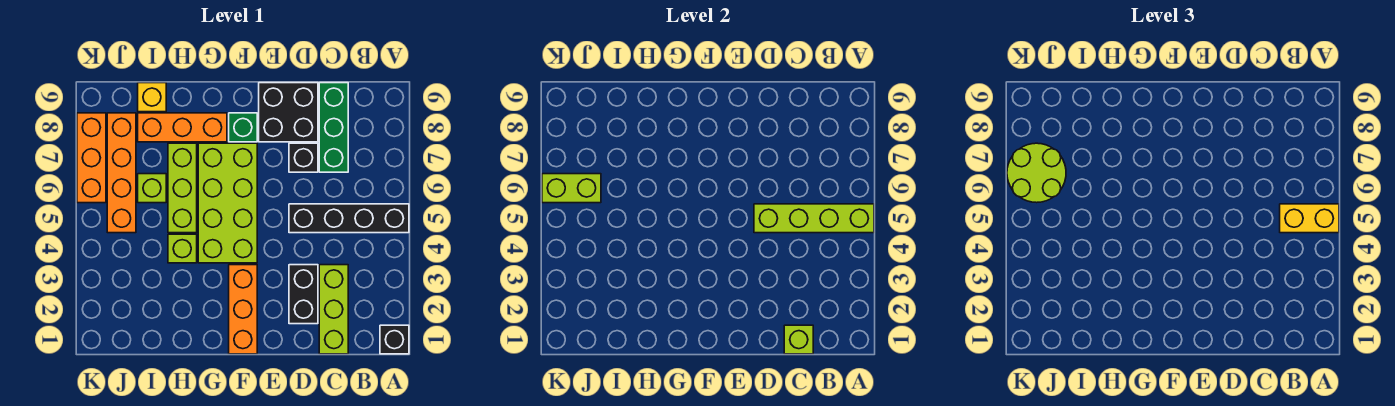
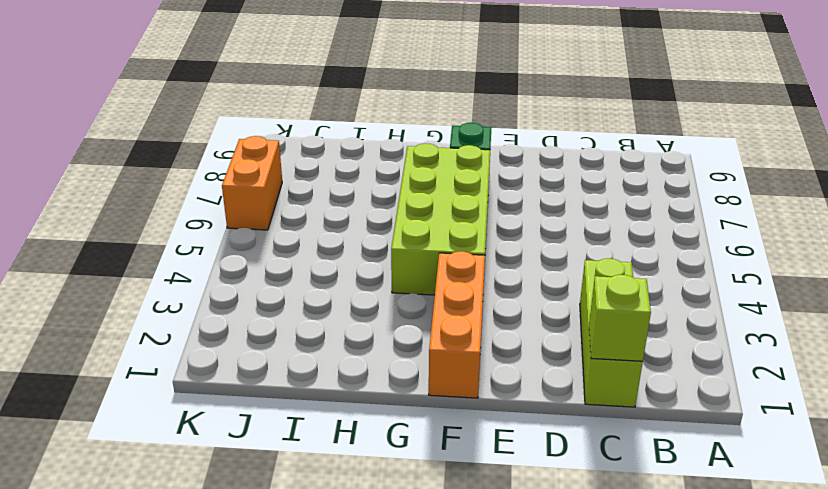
orange 1x2 brick [222,136,282,230] -> orange 1x3 brick [77,113,106,203]
none -> black 1x1 brick [380,325,409,354]
none -> black 1x4 brick [289,204,409,233]
none -> green 1x3 brick [319,83,348,172]

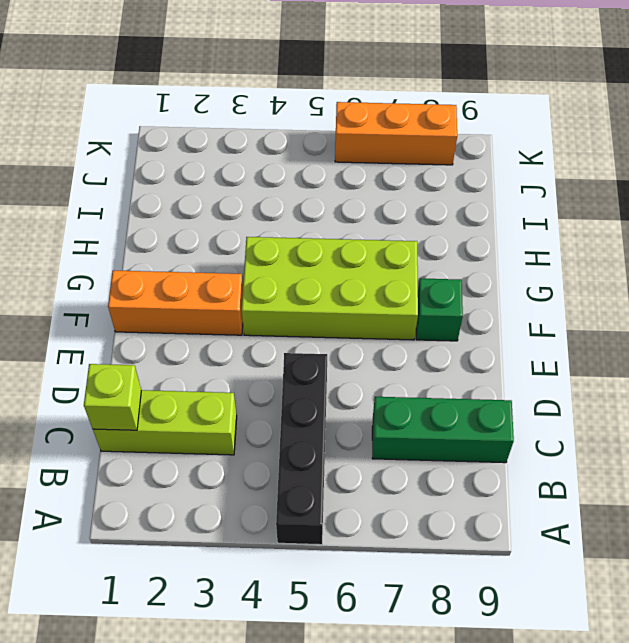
none -> black 1x1 brick [380,325,409,354]
none -> black 1x2 brick [289,265,318,324]
none -> black 1x1 brick [289,143,318,172]

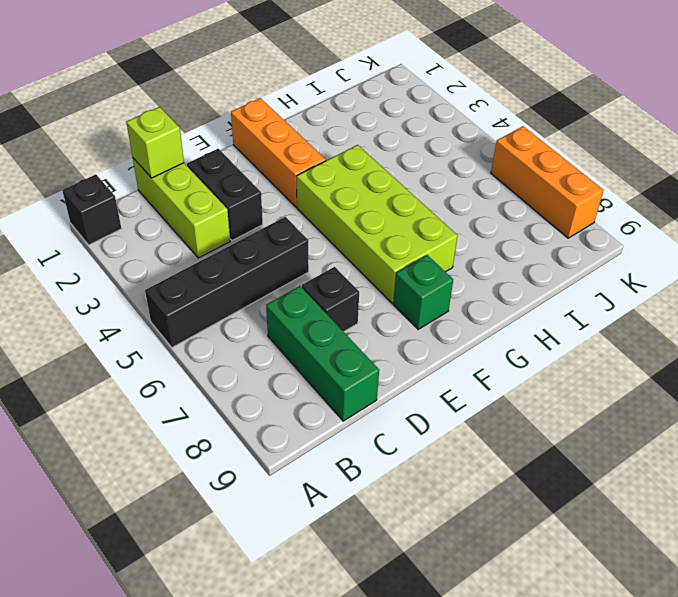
none -> black 2x2 brick [259,83,318,142]
none -> orange 1x3 brick [138,113,227,142]
none -> lime 1x1 brick [168,234,197,263]

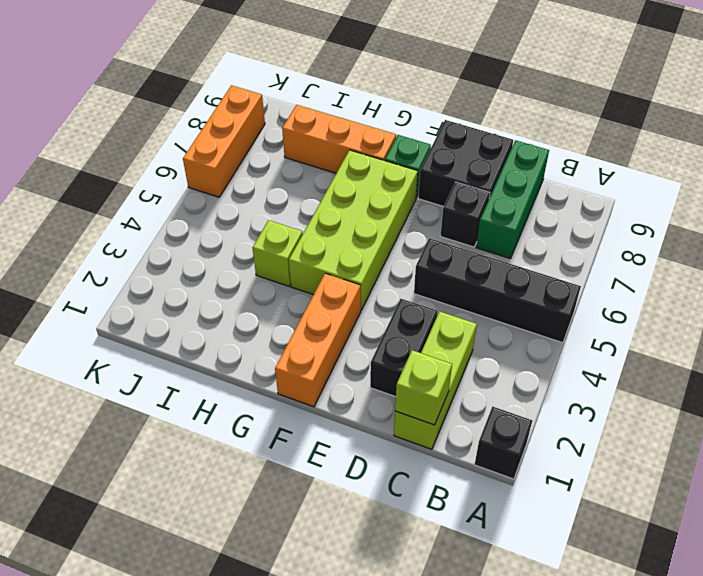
none -> lime 1x3 brick [168,143,197,233]
none -> lime 1x1 brick [138,174,166,203]
none -> yellow 1x1 brick [138,83,166,112]

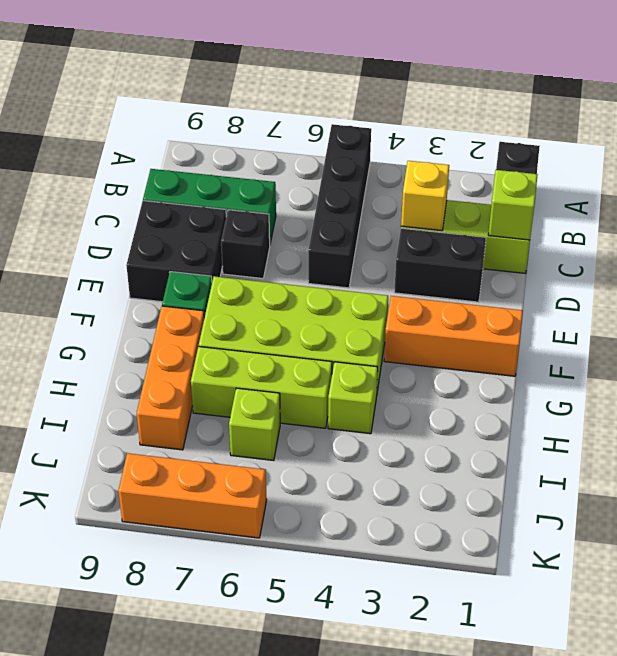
yellow 1x1 brick [401,161,449,231] -> yellow 1x1 brick moved to [138,83,166,112]
none -> orange 1x4 brick [107,113,136,233]
none -> lime 1x4 brick [754,204,874,233]
none -> lime 1x2 brick [542,174,601,203]

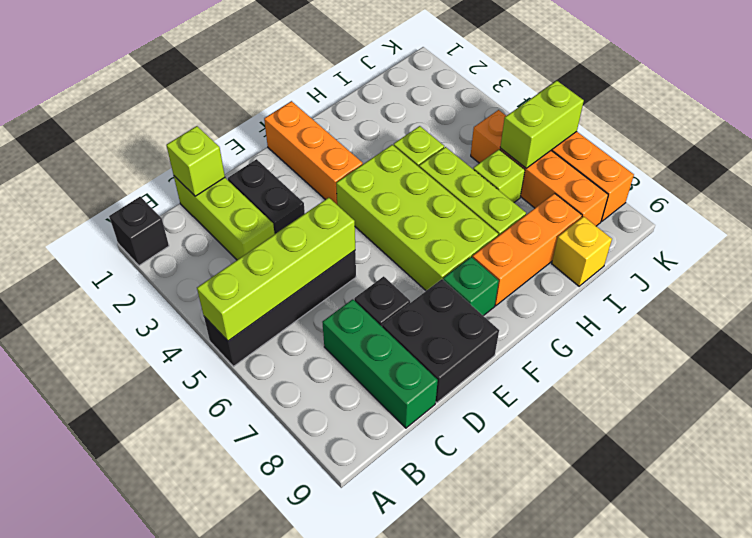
none -> yellow 1x2 brick [1280,204,1339,233]
none -> lime 2x2 round brick [1007,143,1066,203]

